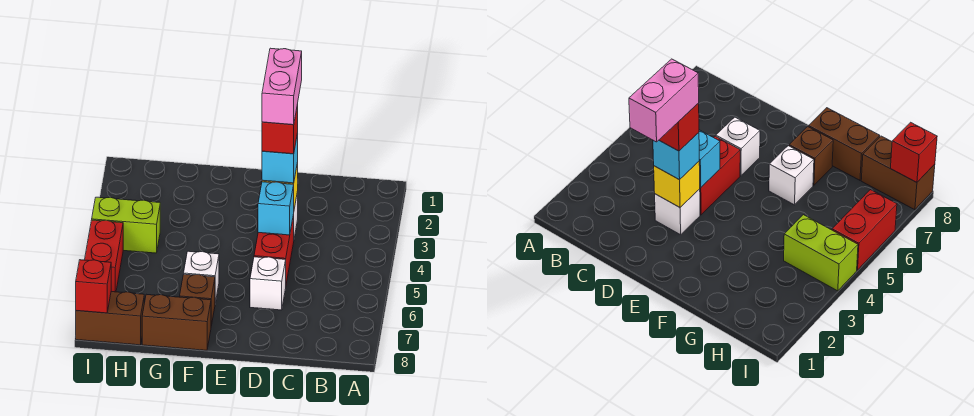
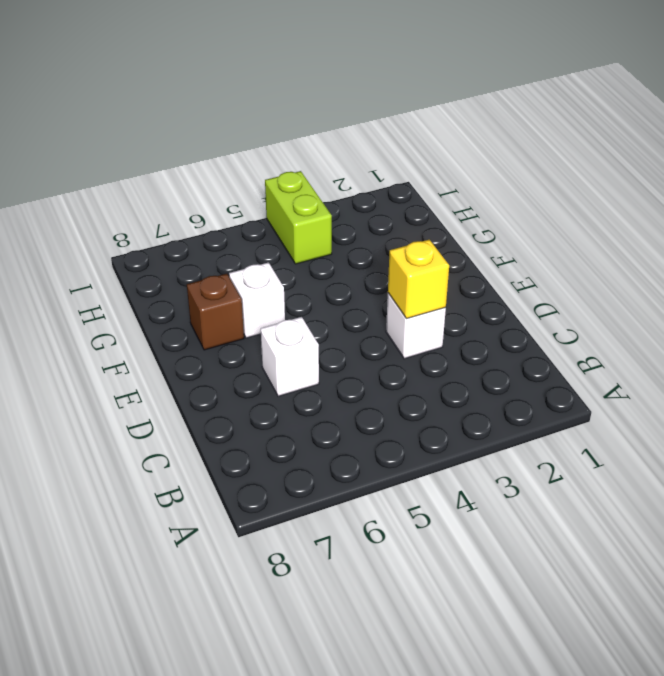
none -> red 1x2 brick [254,215,294,283]
none -> brown 1x2 brick [142,294,211,350]
none -> brown 1x2 brick [76,292,144,345]

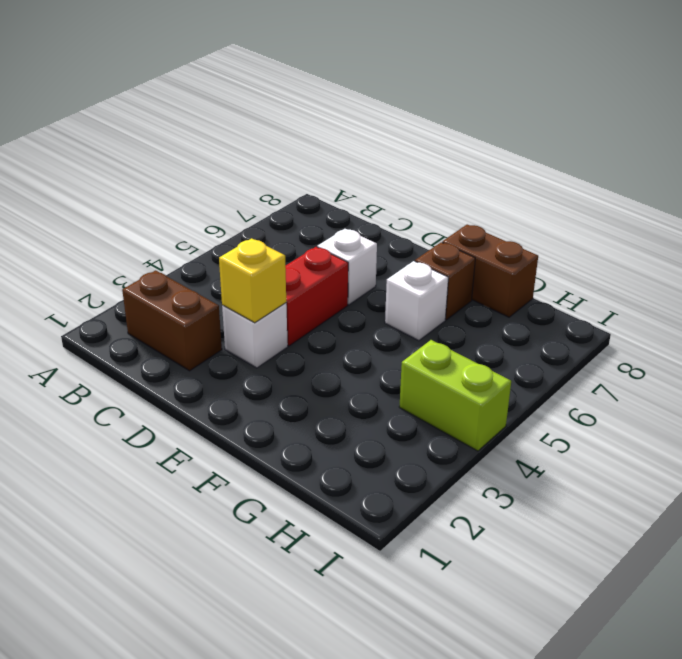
brown 1x2 brick [122,270,222,371] -> brown 1x2 brick moved to [76,292,144,345]
none -> red 1x2 brick [85,220,123,292]
none -> cyan 1x1 brick [258,182,294,235]
none -> red 1x1 brick [76,260,111,313]

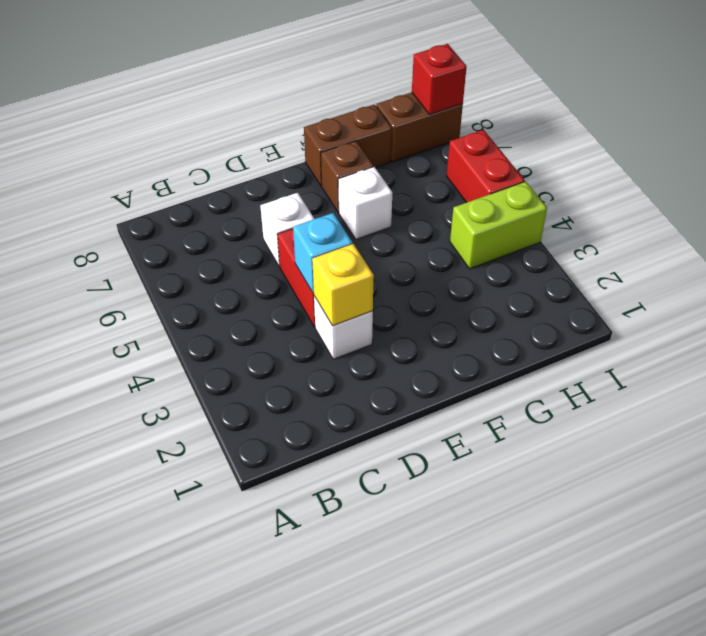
none -> cyan 1x1 brick [262,133,298,183]
none -> red 1x1 brick [262,104,298,154]
none -> pink 1x2 brick [262,48,302,125]

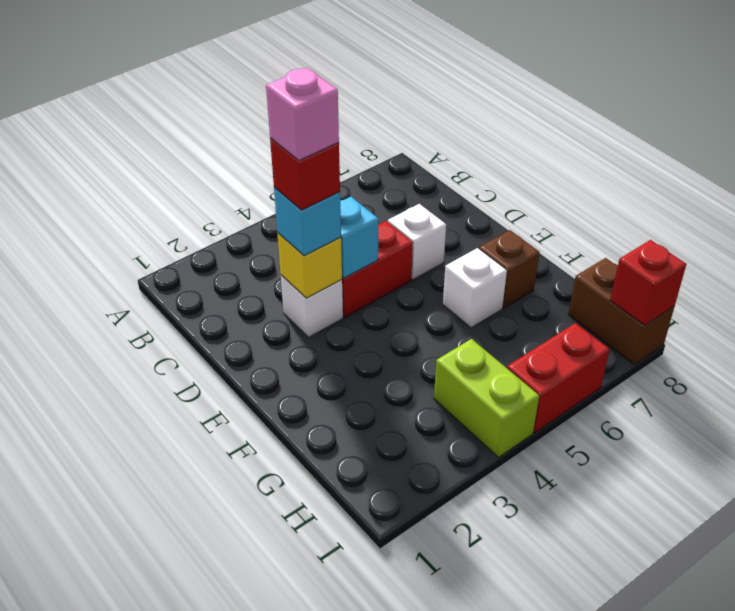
pink 1x1 brick [266,68,339,161] -> pink 1x2 brick [262,48,302,125]
none -> brown 1x2 brick [142,294,211,350]

